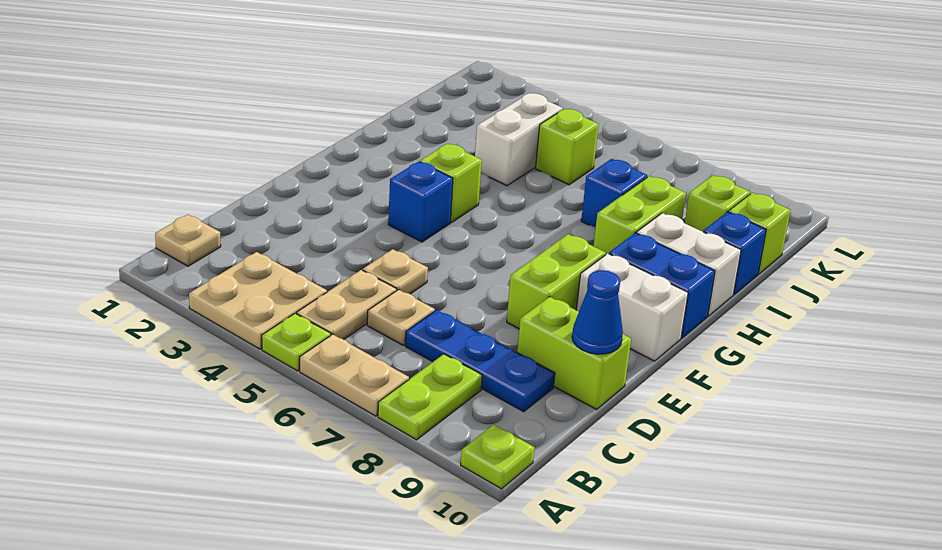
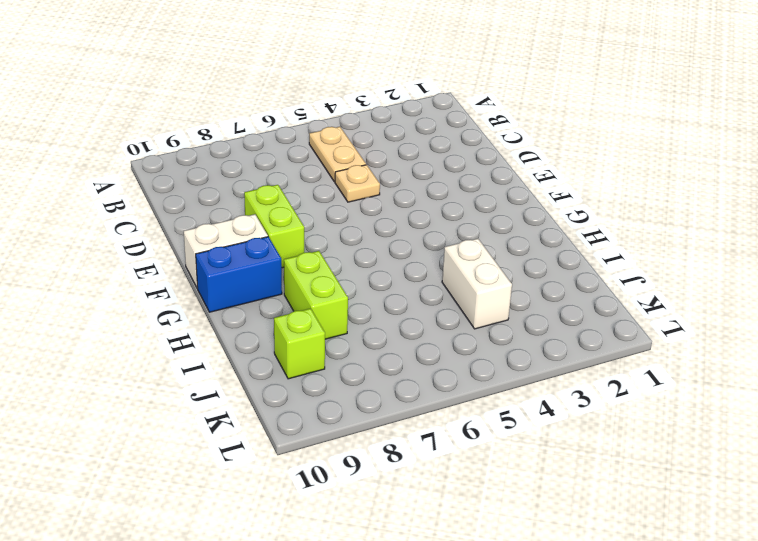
none -> tan 2x2 plate [189,252,327,349]
none -> lime 1x1 plate [262,313,331,371]
none -> tan 1x2 plate [300,334,409,416]

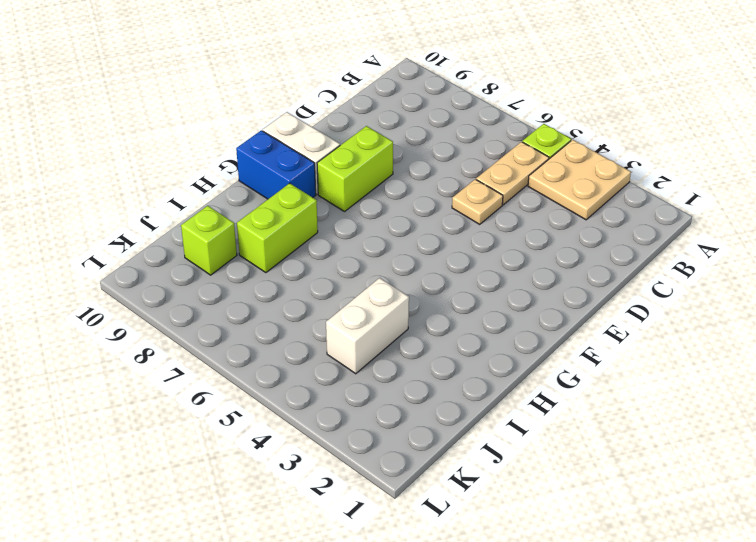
none -> tan 1x2 plate [300,334,409,416]
none -> lime 1x2 plate [378,354,482,440]
none -> lime 1x1 plate [461,424,534,489]

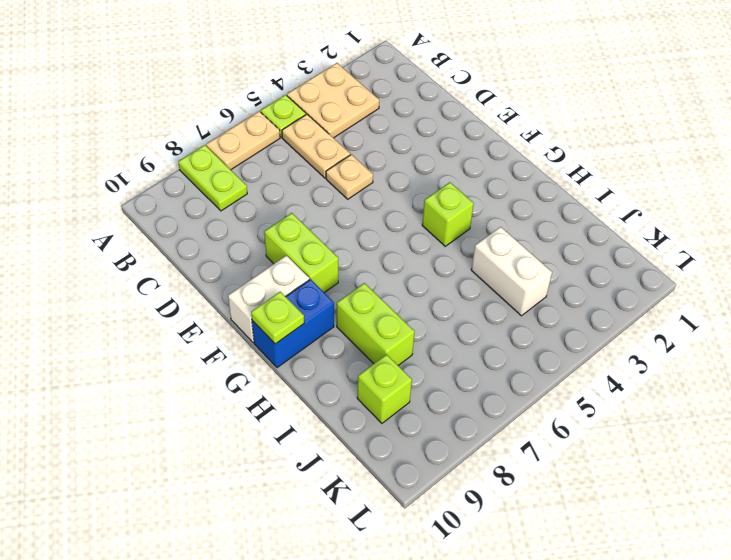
lime 1x1 plate [251,292,304,344] -> lime 1x1 plate moved to [461,424,534,489]
none -> tan 1x1 plate [155,215,221,266]
none -> tan 1x1 plate [367,290,435,346]
none -> blue 1x3 plate [405,310,555,412]

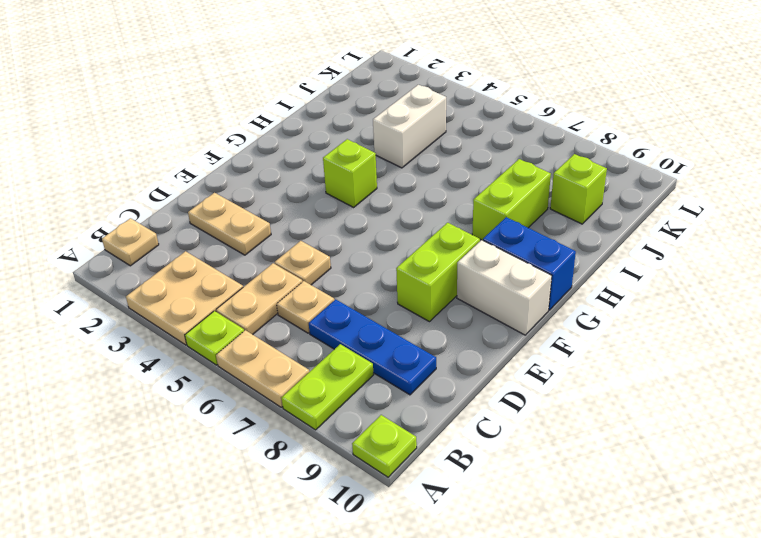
tan 1x2 plate [188,193,271,255] -> none
none -> lime 1x2 brick [517,297,631,409]
none -> blue 1x1 brick [388,161,453,242]
none -> white 1x2 brick [637,213,741,316]

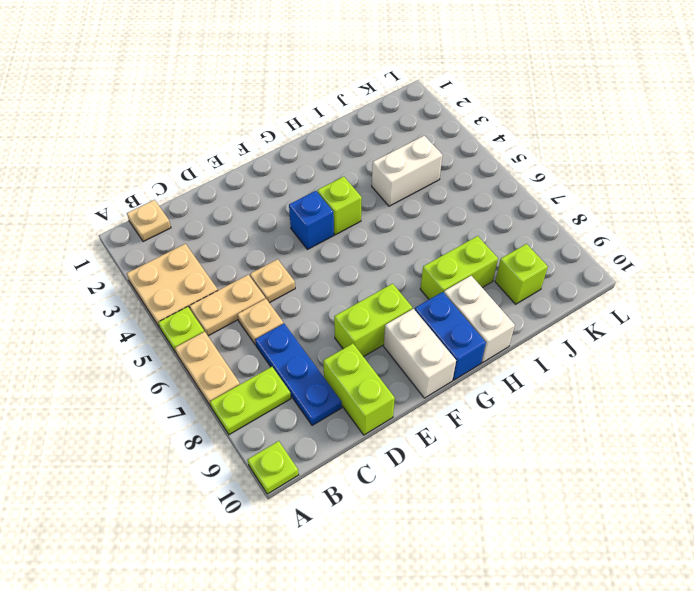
none -> blue 1x1 brick [581,159,647,228]
none -> blue 1x1 brick [703,212,766,295]
none -> lime 1x1 brick [536,109,599,185]

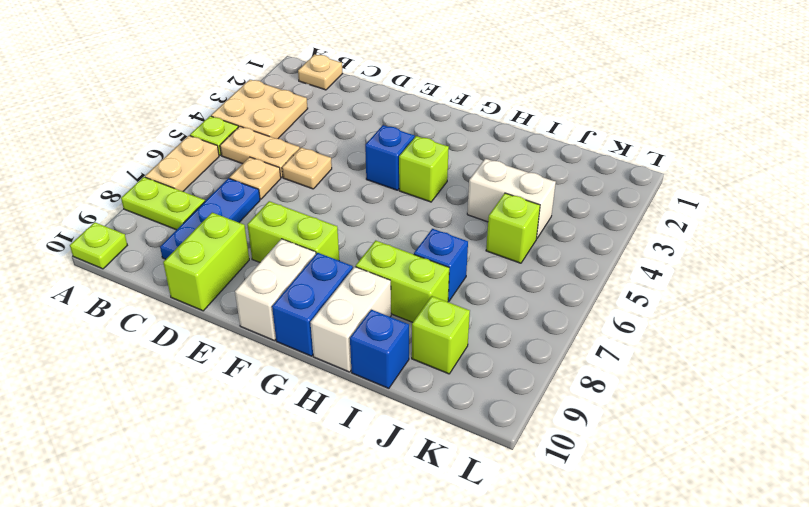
none -> lime 1x1 brick [729,193,790,274]
none -> blue 1x1 cone [572,270,623,354]

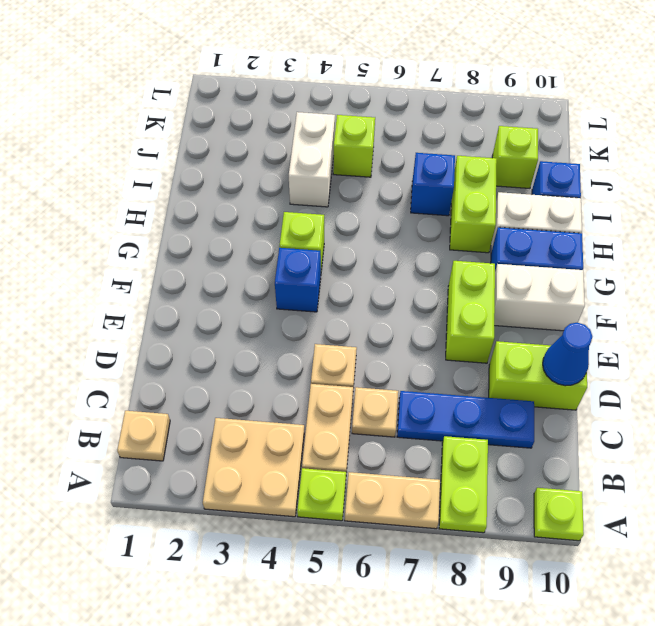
none -> lime 1x1 brick [729,193,790,274]

